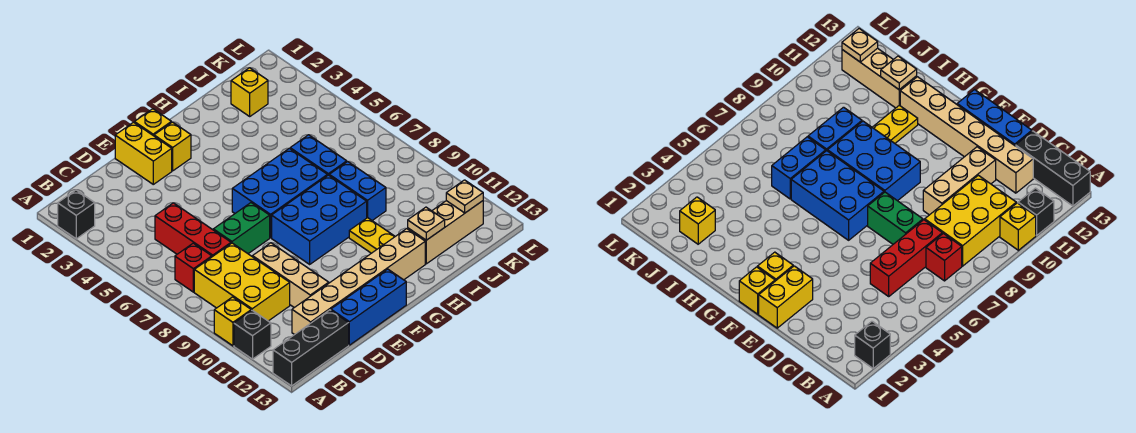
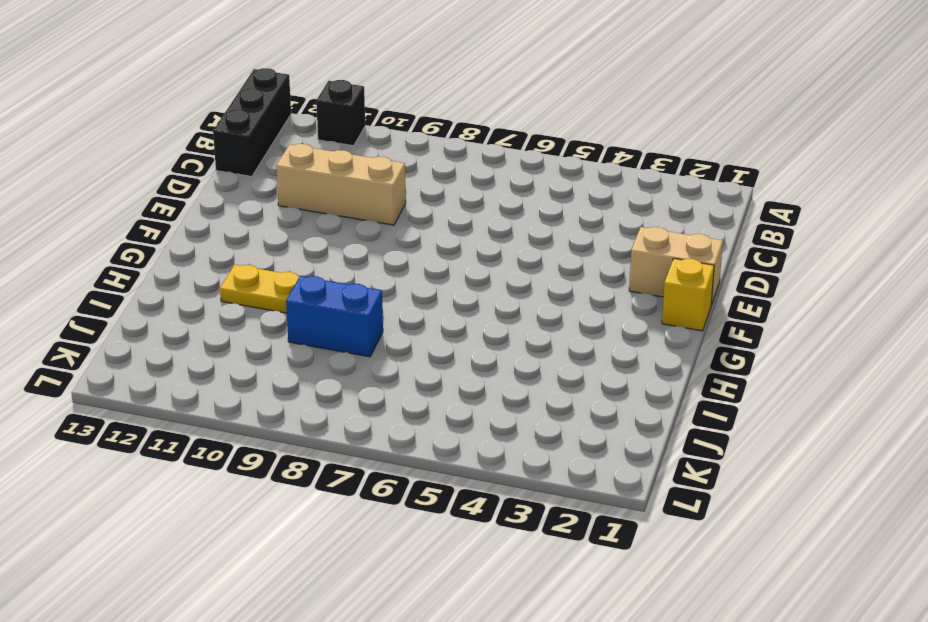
tan 1x2 brick [629,227,723,305] -> yellow 1x2 brick [115,122,172,184]
none -> black 1x1 brick [58,190,95,239]
none -> yellow 1x1 brick [214,297,251,346]
none -> red 1x1 brick [175,243,212,292]

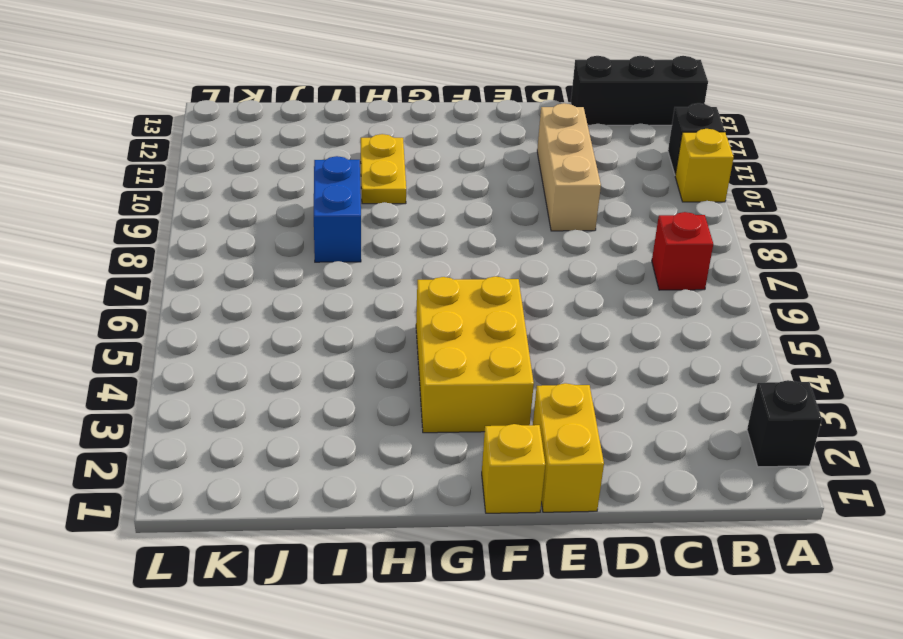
yellow 2x3 brick [416,276,534,433] -> yellow 2x3 brick moved to [194,243,290,321]
none -> red 1x3 brick [155,203,231,257]
none -> tan 1x6 brick [292,229,425,335]
none -> green 1x2 brick [213,203,270,254]

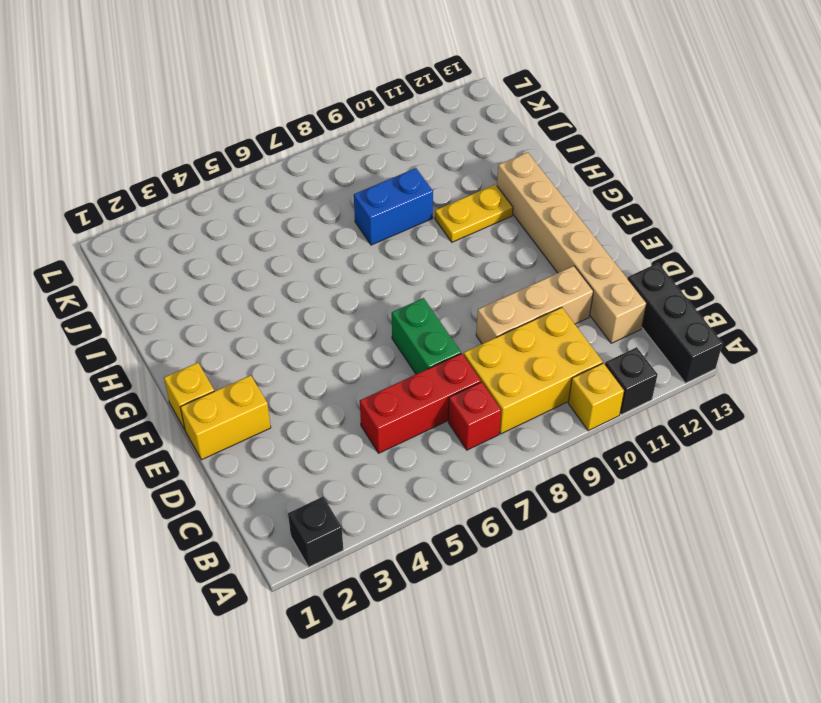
none -> blue 1x3 brick [331,269,406,345]
none -> yellow 1x1 brick [154,122,191,171]
none -> blue 2x3 brick [232,148,327,238]

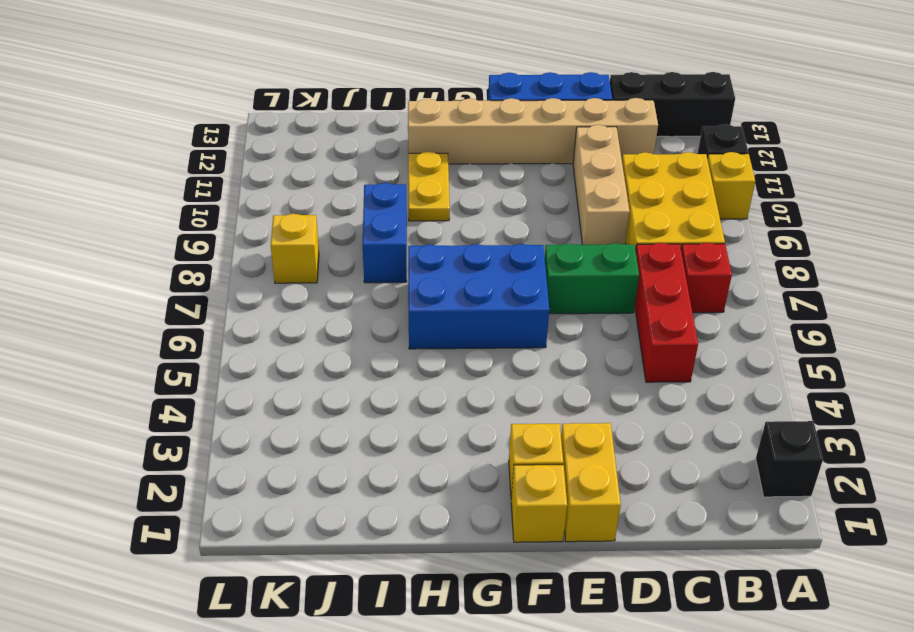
yellow 1x1 brick [271,214,319,283] -> yellow 1x1 brick moved to [231,68,268,116]
none -> blue 2x3 brick [272,175,367,264]
none -> blue 1x2 brick [290,135,347,176]
none -> tan 1x3 brick [408,201,483,264]

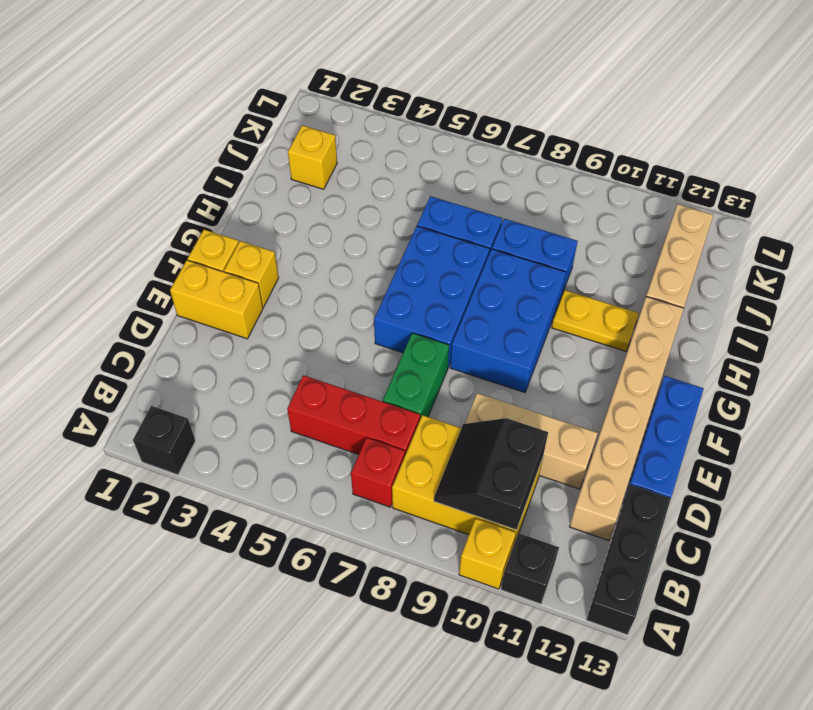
black 2x2 slope [434,418,548,530] -> none
none -> tan 1x1 plate [408,207,445,240]
none -> tan 1x1 plate [446,180,483,213]

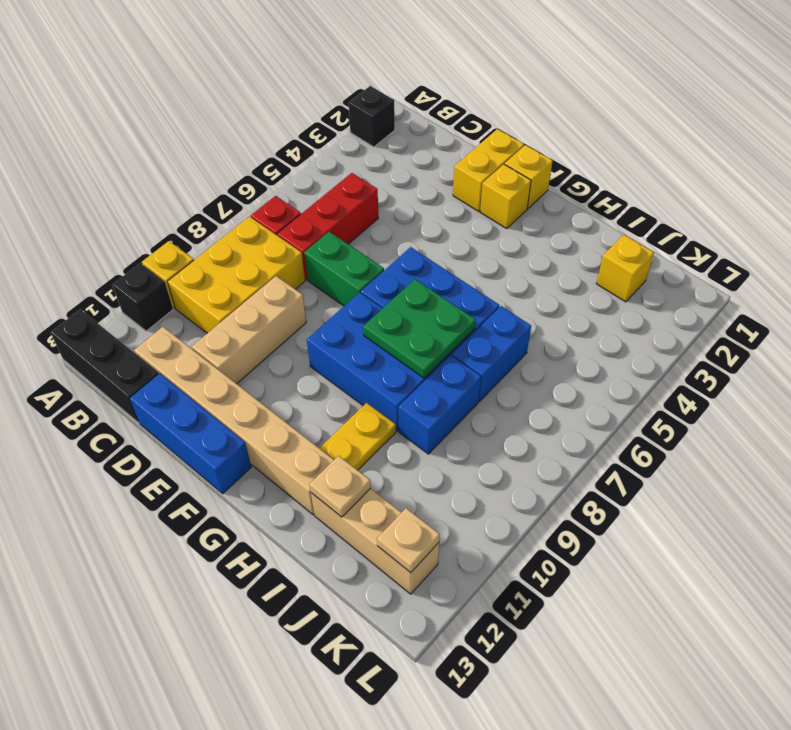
green 2x2 plate [363,279,476,378] -> none

